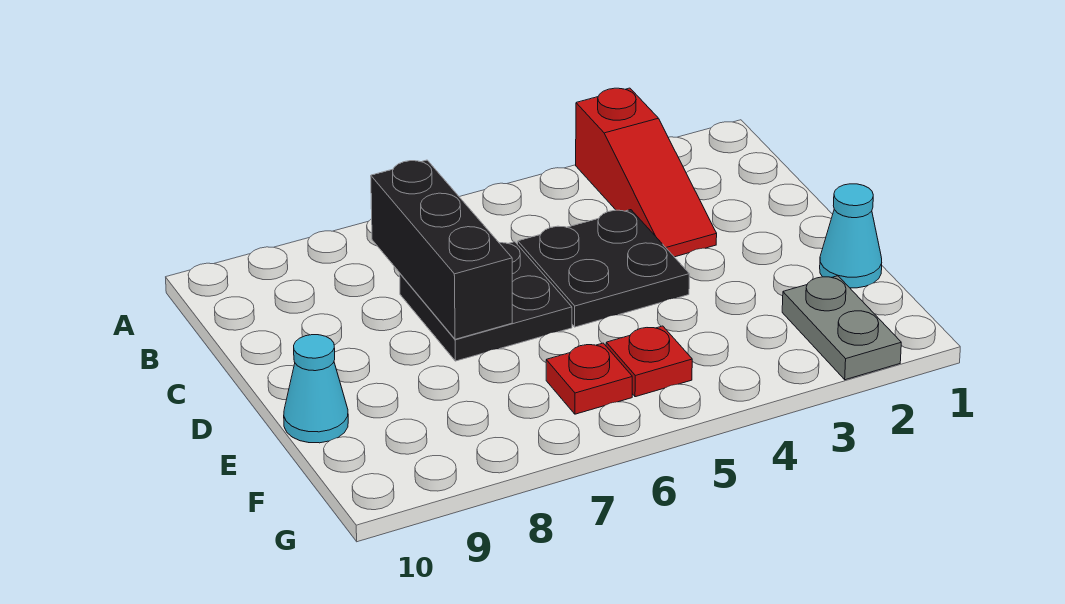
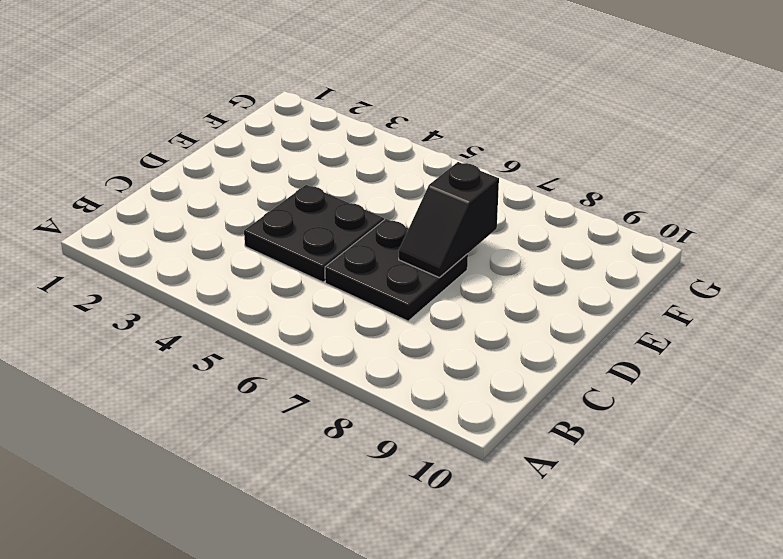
black 1x2 slope [399,162,499,277] -> black 1x3 brick [371,160,512,339]
none -> red 1x3 slope [576,88,717,257]
none -> cyan 1x1 cone [820,184,882,288]

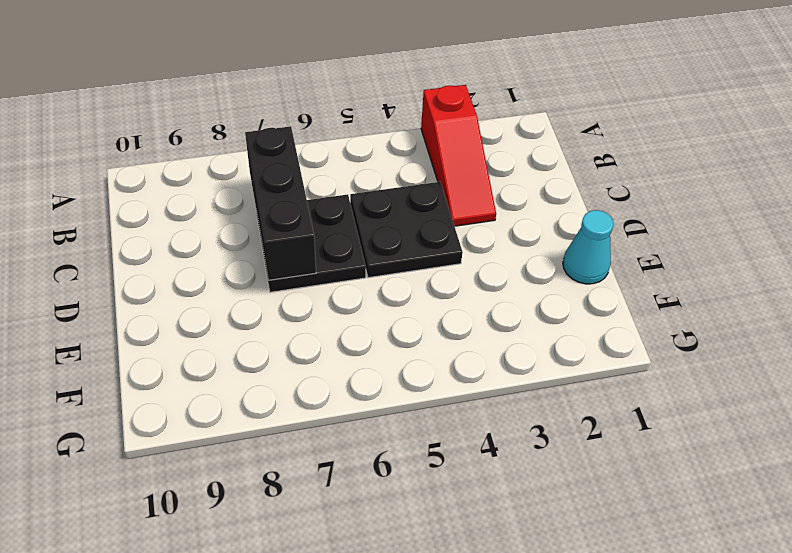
none -> cyan 1x1 cone [284,335,348,443]
none -> grey 1x2 plate [782,276,901,380]

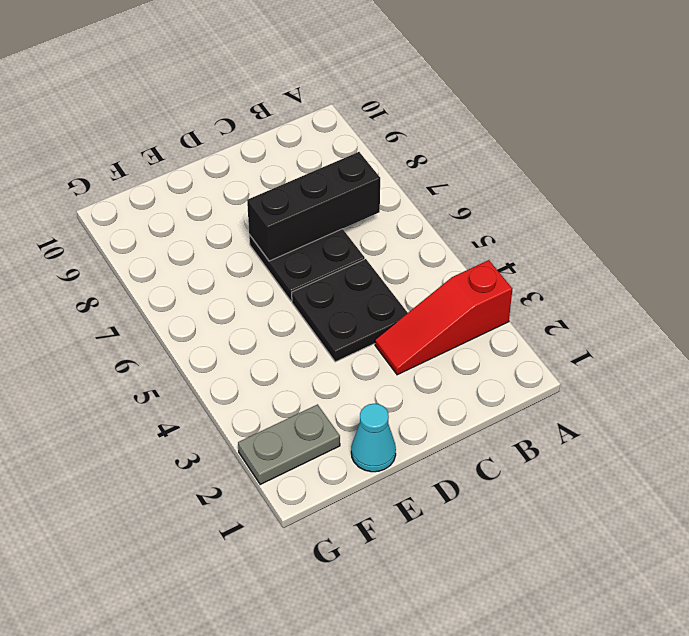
none -> cyan 1x1 cone [284,335,348,443]
none -> red 1x1 plate [606,326,692,397]

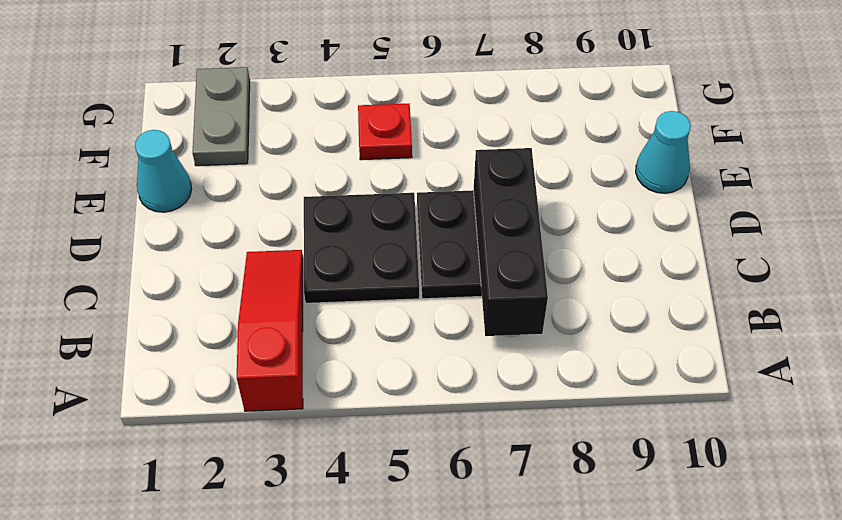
none -> red 1x1 plate [546,343,632,414]

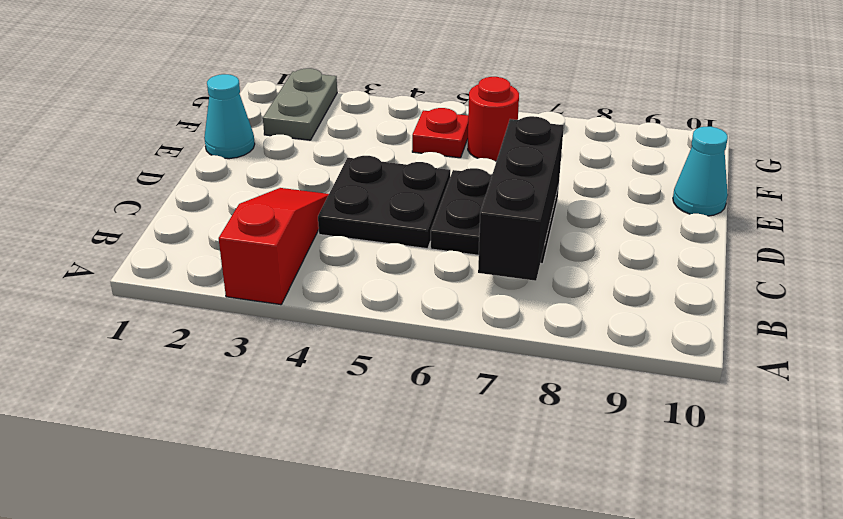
red 1x1 round brick [468,77,519,161] -> red 1x1 plate [546,343,632,414]

